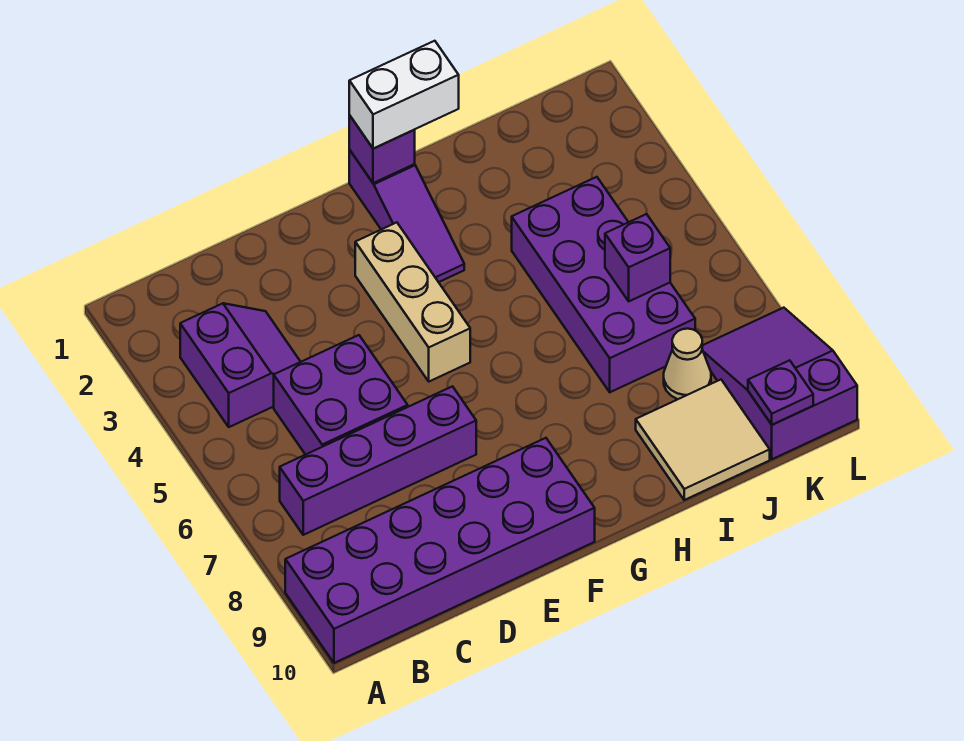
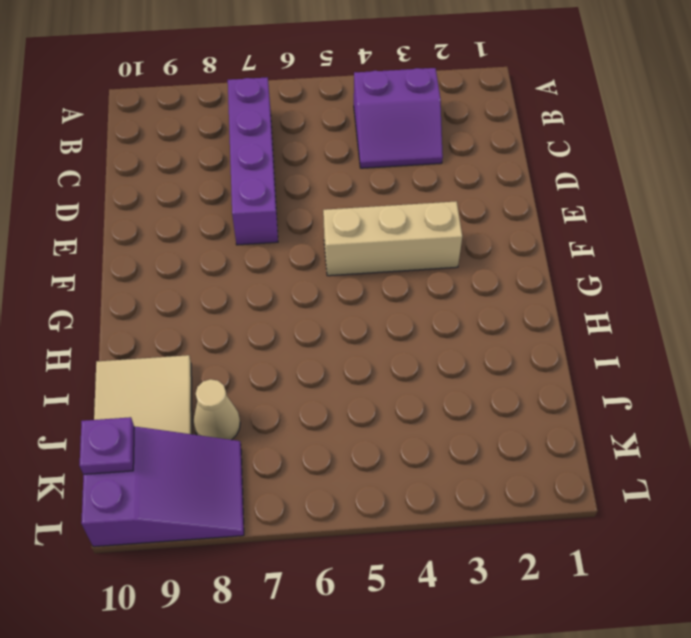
none -> purple 2x6 brick [285,438,595,663]
none -> purple 2x2 brick [274,335,408,455]
none -> purple 1x3 slope [349,150,464,282]

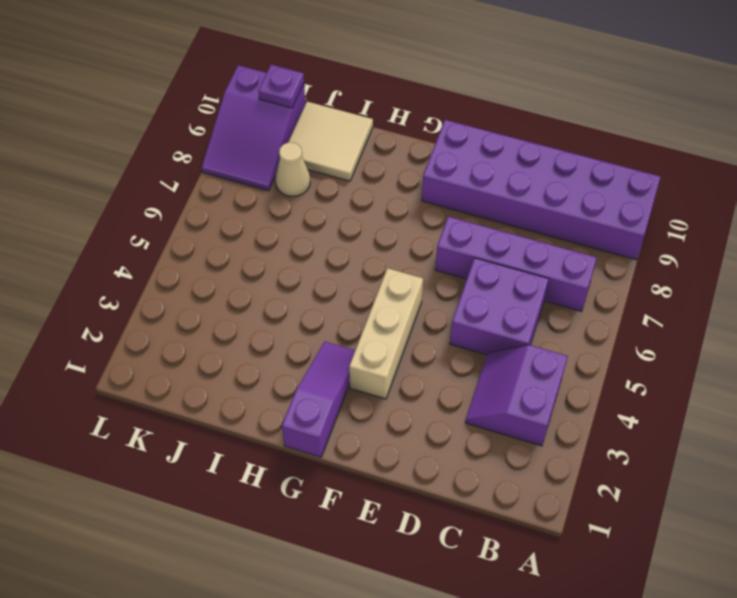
none -> purple 2x4 brick [512,177,695,392]
none -> purple 1x1 brick [349,115,415,183]
none -> purple 1x1 brick [605,214,670,301]

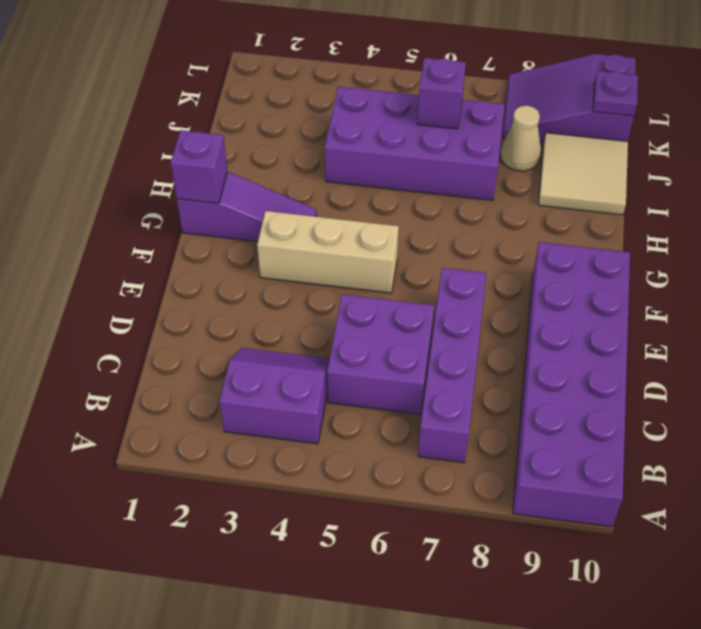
none -> white 1x2 brick [349,41,459,149]

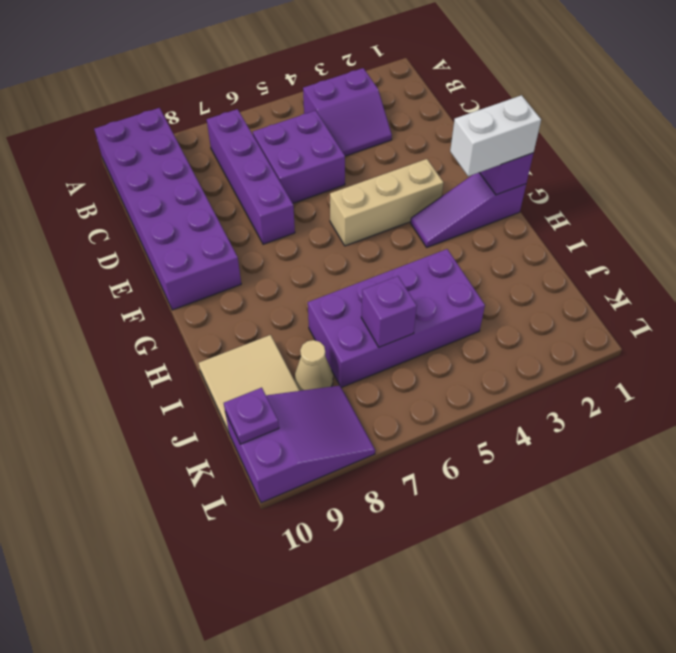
white 1x2 brick [450,95,541,176] -> white 1x2 brick turned to [349,41,459,149]

